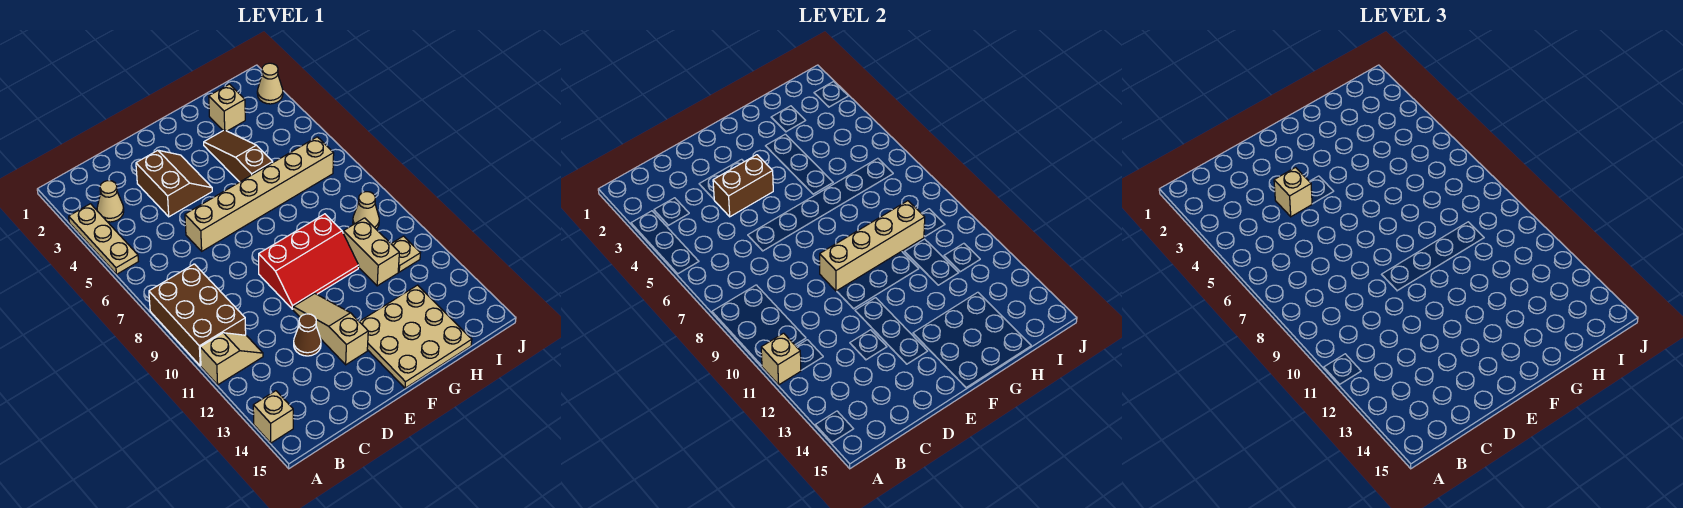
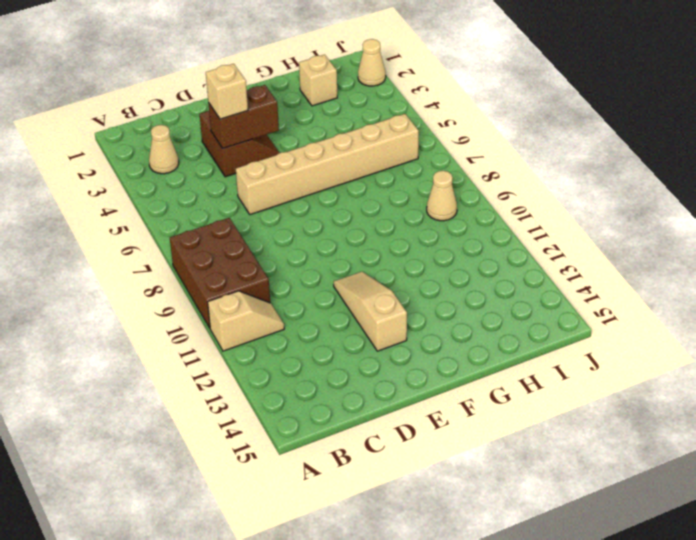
none -> tan 1x3 plate [69,204,138,274]
none -> tan 1x1 brick [253,391,293,443]
none -> brown 1x1 cone [294,314,321,356]

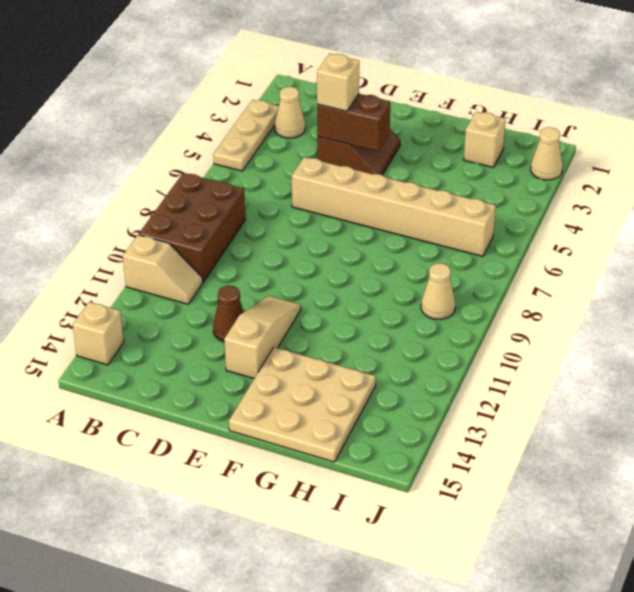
none -> red 2x3 slope [259,214,359,309]
none -> brown 1x3 slope [204,130,273,182]
none -> tan 1x2 brick [343,218,399,286]

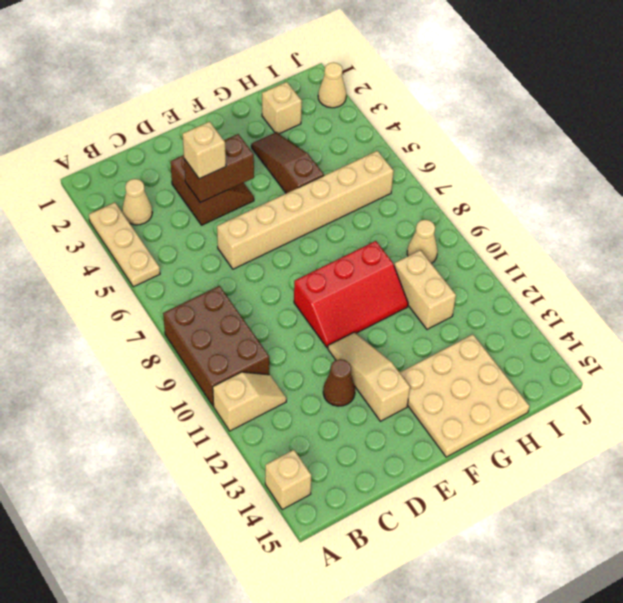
none -> tan 1x1 plate [391,236,420,272]
none -> tan 1x1 brick [761,333,801,385]
none -> tan 1x4 brick [820,201,925,291]

